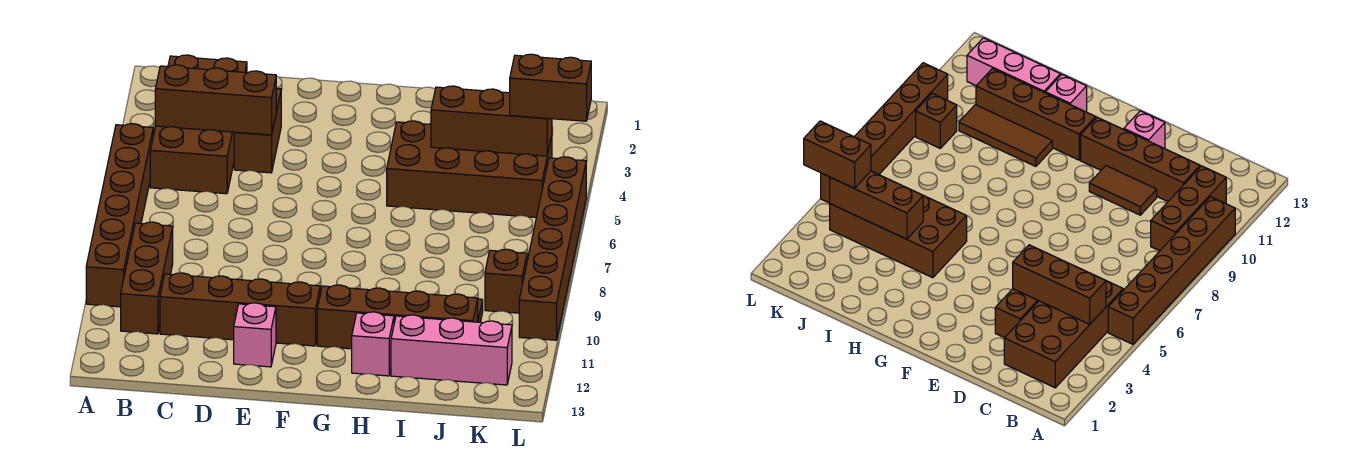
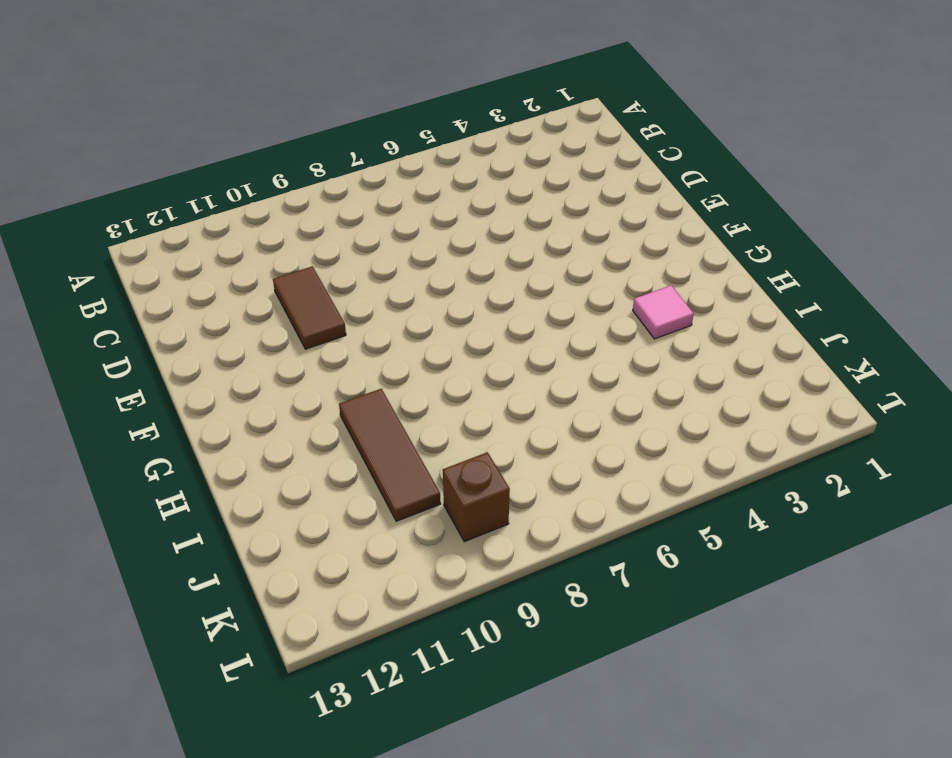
pink 1x1 tile [633,285,694,339] -> none
none -> brown 1x6 brick [86,124,153,307]
none -> brown 2x4 brick [150,55,247,194]
none -> brown 1x3 brick [121,222,173,334]

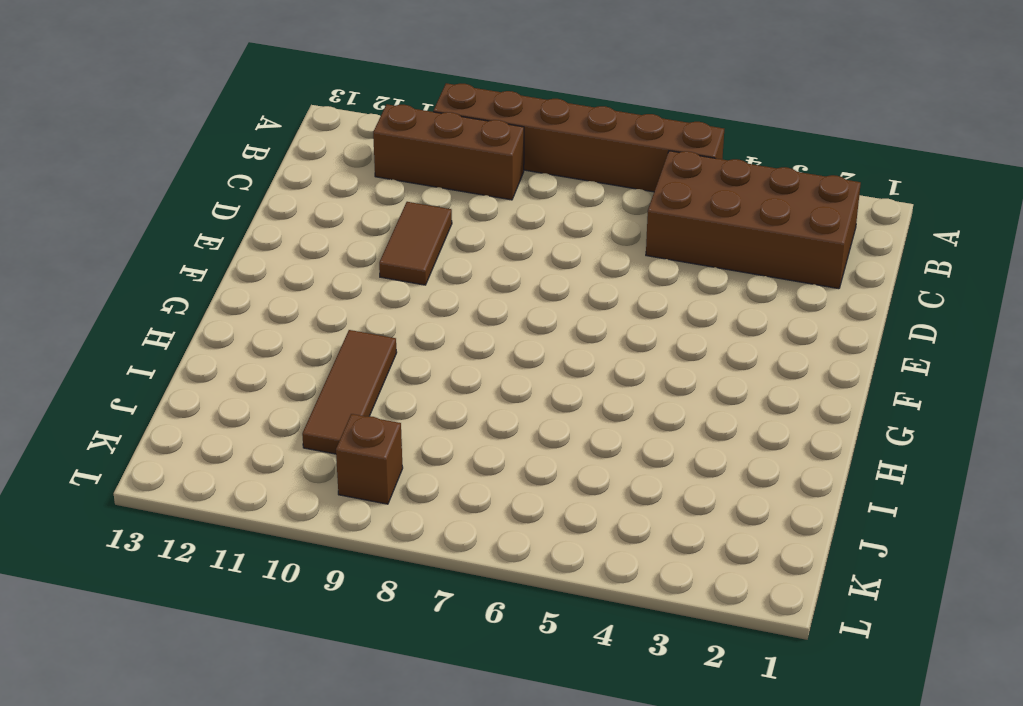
none -> brown 1x4 brick [160,273,320,346]
none -> brown 1x2 brick [234,88,281,173]
none -> pink 1x1 brick [234,303,276,367]

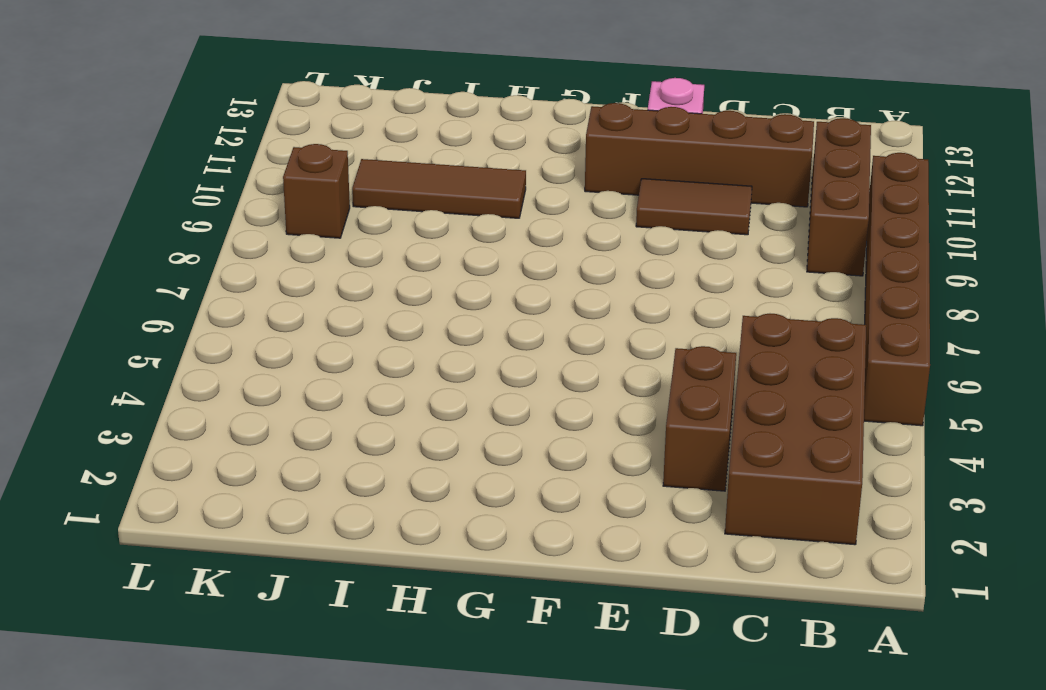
none -> brown 1x4 brick [317,285,478,349]
none -> brown 2x4 brick [387,121,552,217]
none -> pink 1x1 brick [352,312,394,376]

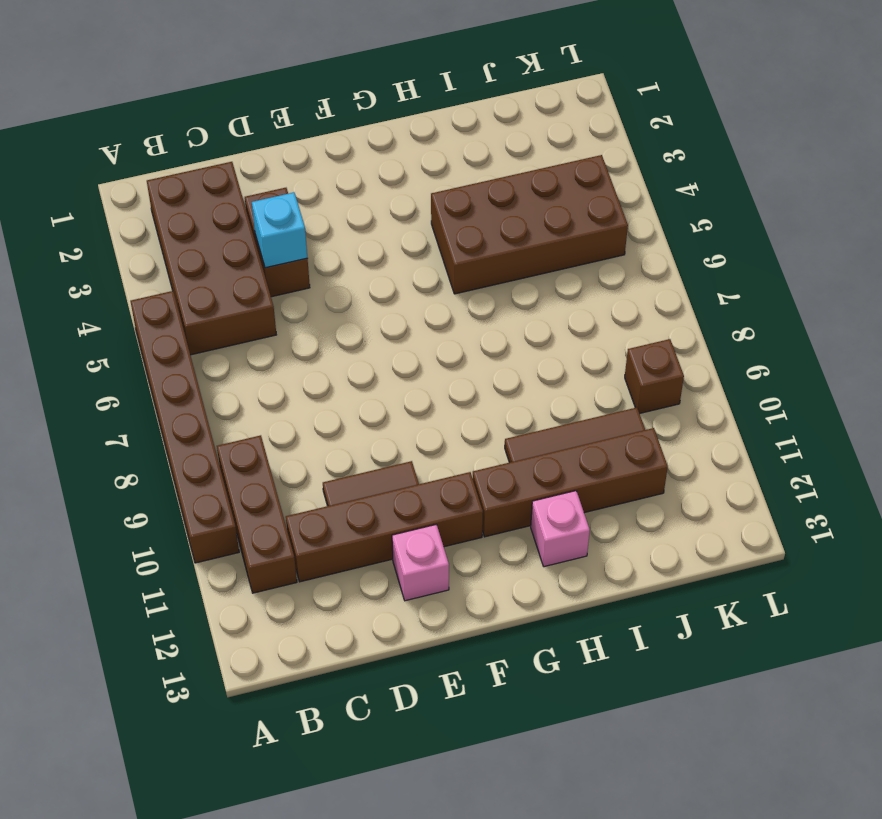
cyan 1x1 brick [252,192,307,268] -> brown 1x3 brick [155,65,276,135]
none -> pink 1x3 brick [391,315,512,385]
none -> brown 1x6 brick [519,157,586,340]
none -> brown 1x3 brick [431,86,552,156]

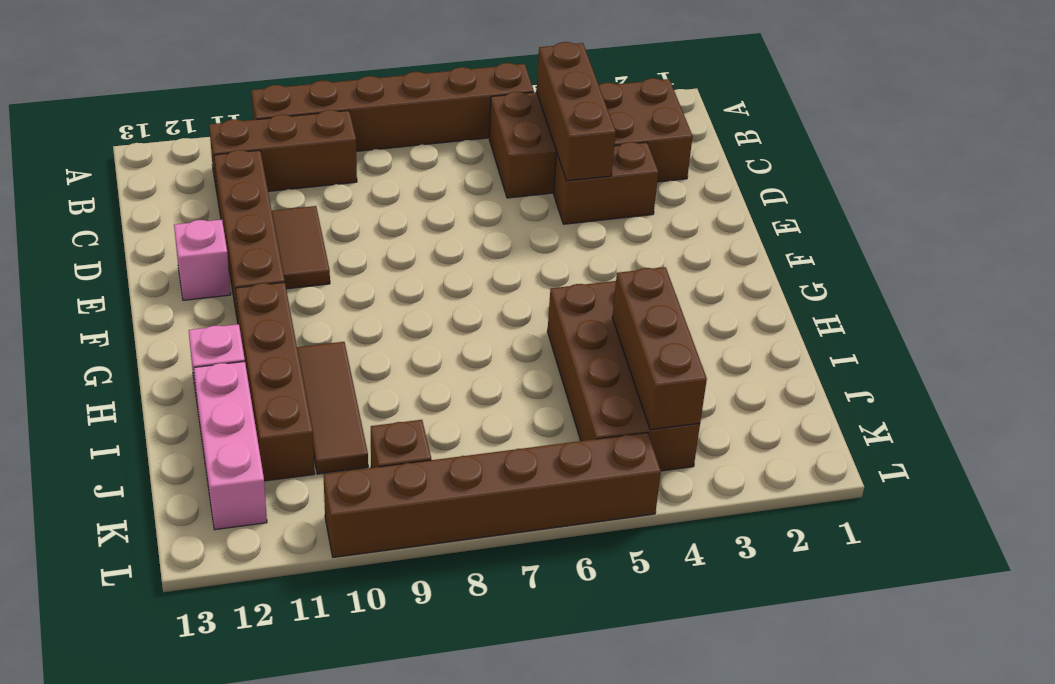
none -> brown 1x2 brick [510,54,591,121]

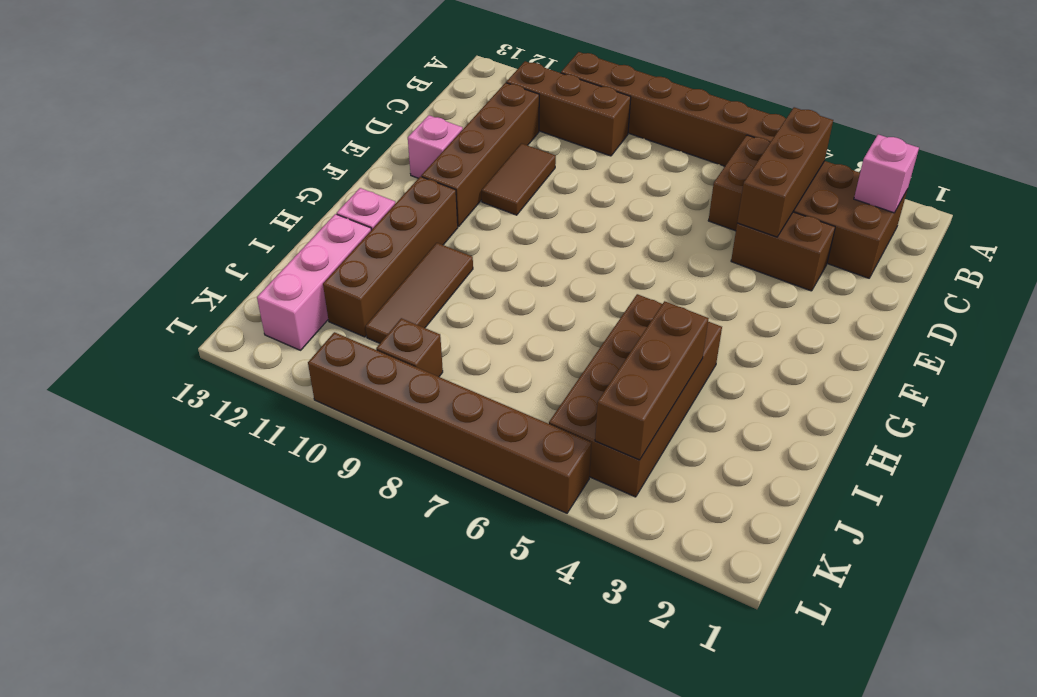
pink 1x1 brick [854,135,919,213] -> none
none -> brown 1x2 brick [510,54,591,121]

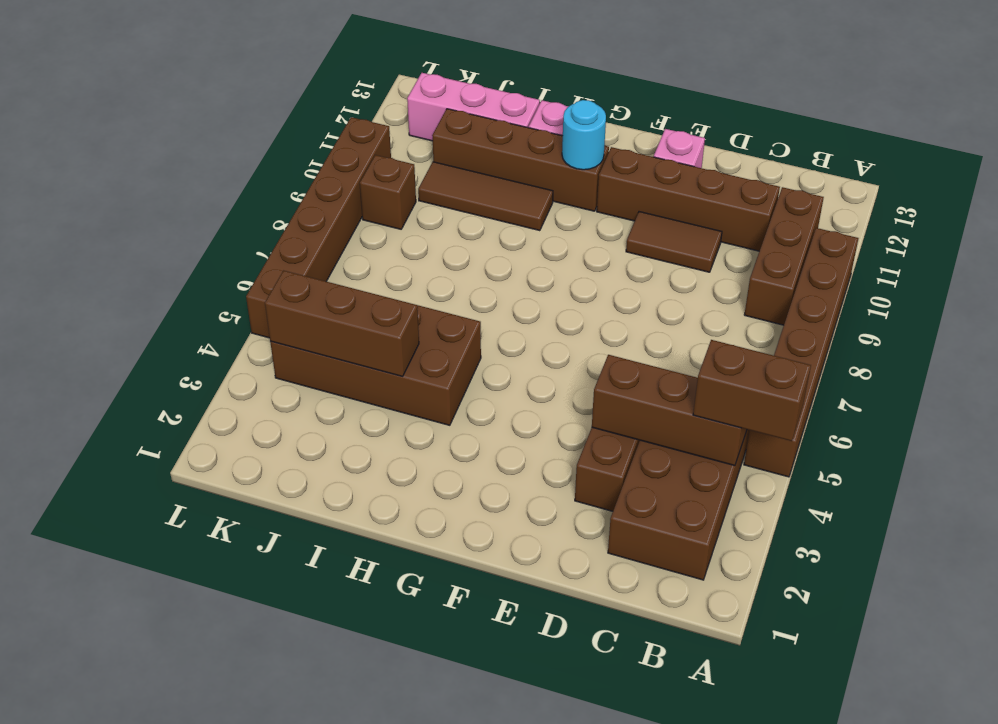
brown 1x2 brick [693,340,811,441] -> brown 1x2 brick moved to [510,54,591,121]
cyan 1x1 round brick [562,100,606,170] -> none

